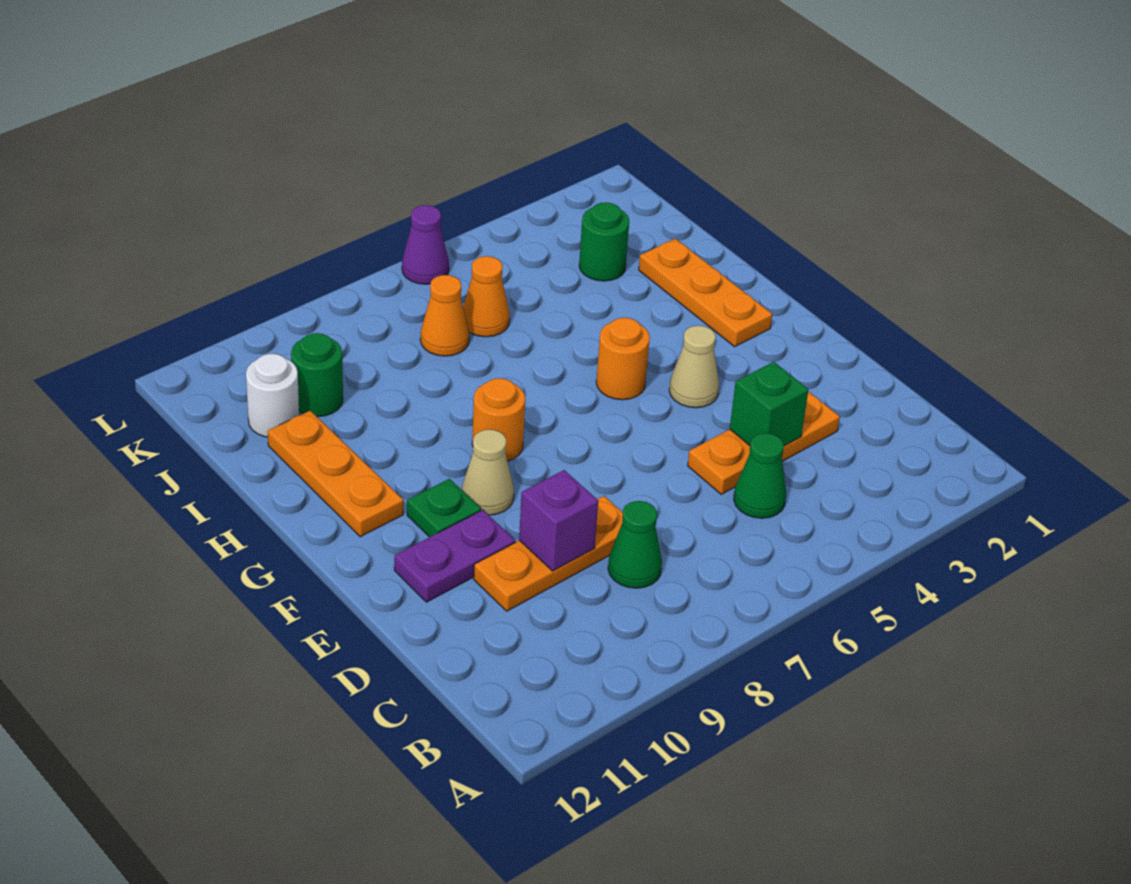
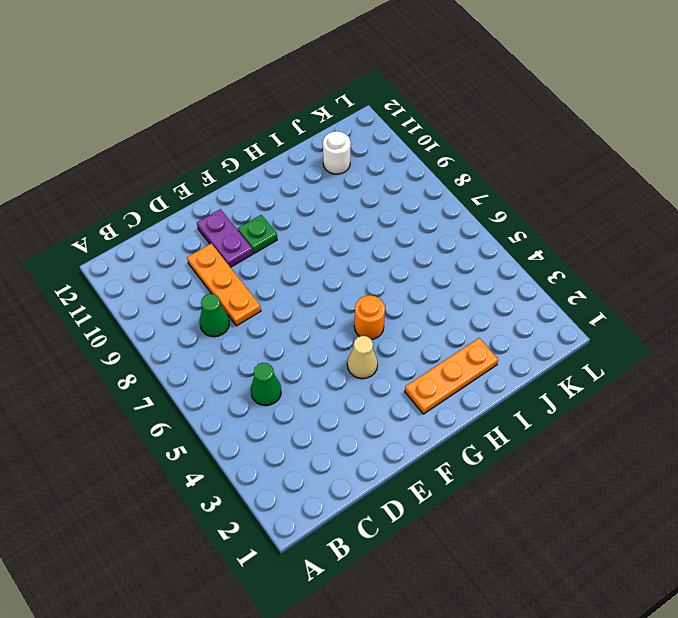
none -> orange 1x3 plate [688,391,840,494]
none -> tan 1x1 cone [462,430,514,515]
none -> orange 1x1 round brick [472,378,525,461]

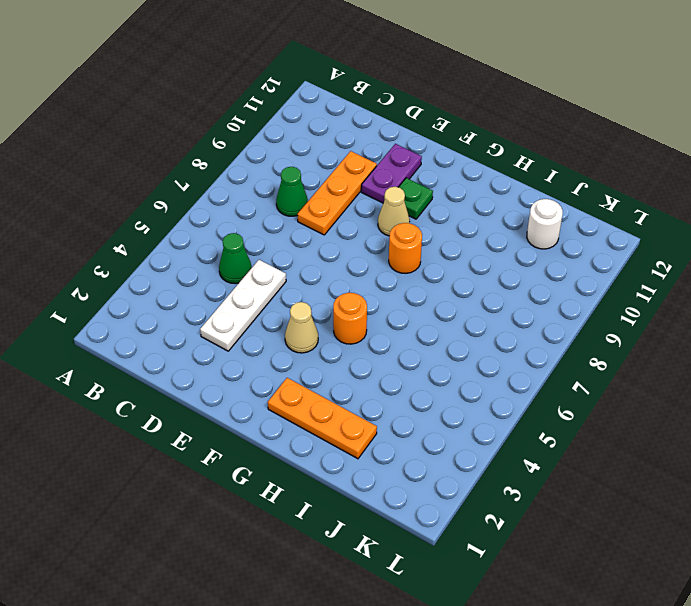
white 1x3 plate [200,260,286,351] -> orange 1x3 plate [688,391,840,494]
none -> orange 1x3 plate [268,411,403,537]
none -> green 1x1 round brick [579,202,629,281]
none -> orange 1x1 cone [463,256,510,337]

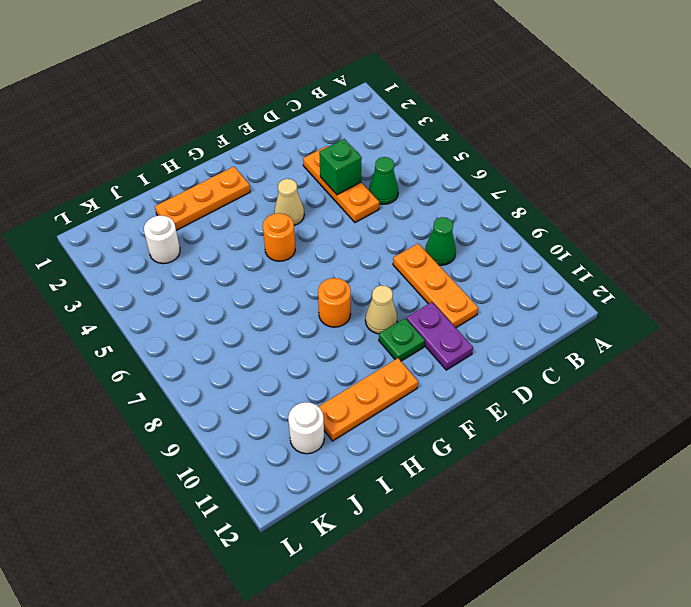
white 1x1 round brick [144,215,180,264] -> green 1x1 round brick [579,202,629,281]
none -> orange 1x1 cone [463,256,510,337]
none -> orange 1x1 cone [420,275,469,356]
none -> green 1x1 round brick [291,333,343,417]

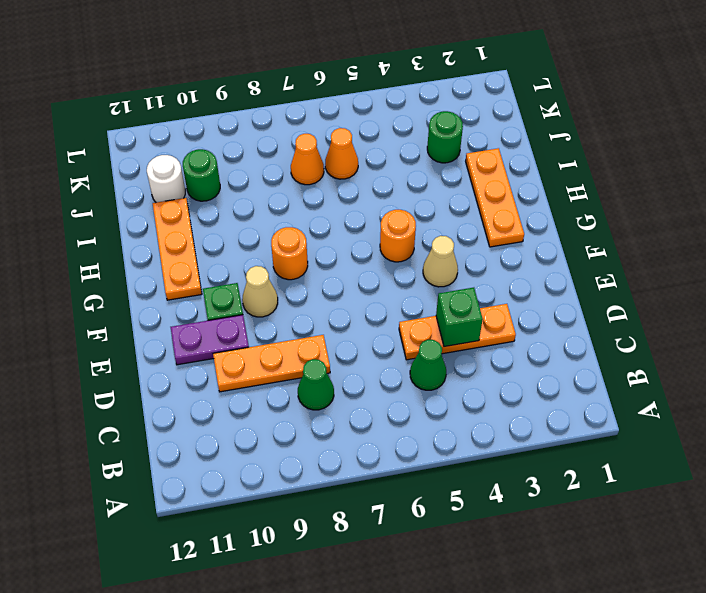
none -> purple 1x1 cone [402,205,449,284]
none -> purple 1x1 brick [519,470,598,571]

